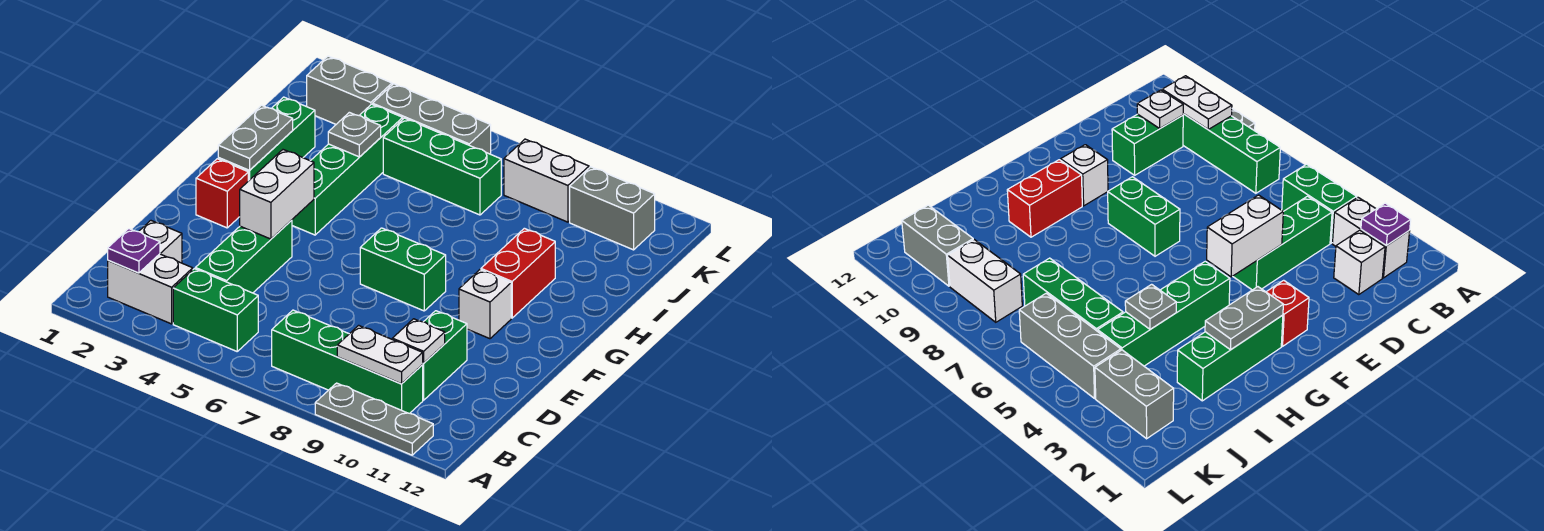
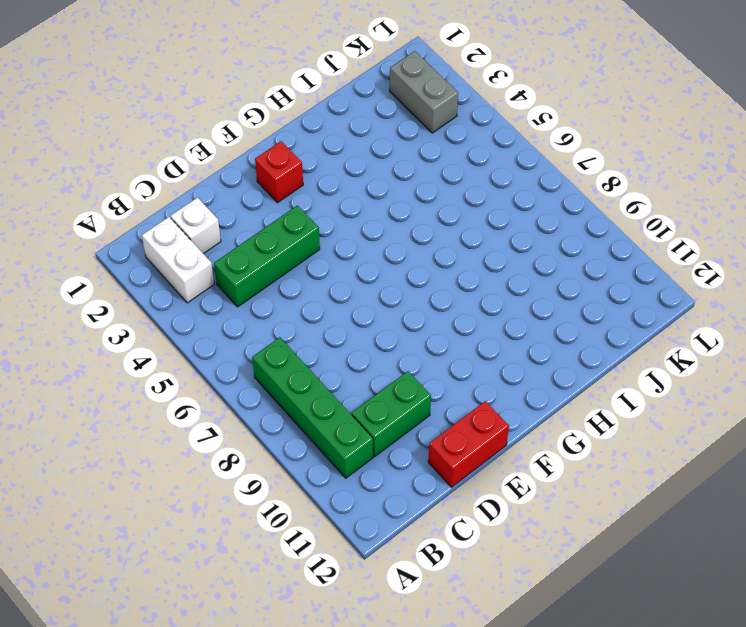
red 1x2 brick [428,401,509,487] -> red 1x2 brick moved to [481,228,555,318]
none -> grey 1x3 plate [315,383,433,455]
none -> green 1x2 brick [173,269,258,351]
none -> green 1x2 brick [360,228,446,311]

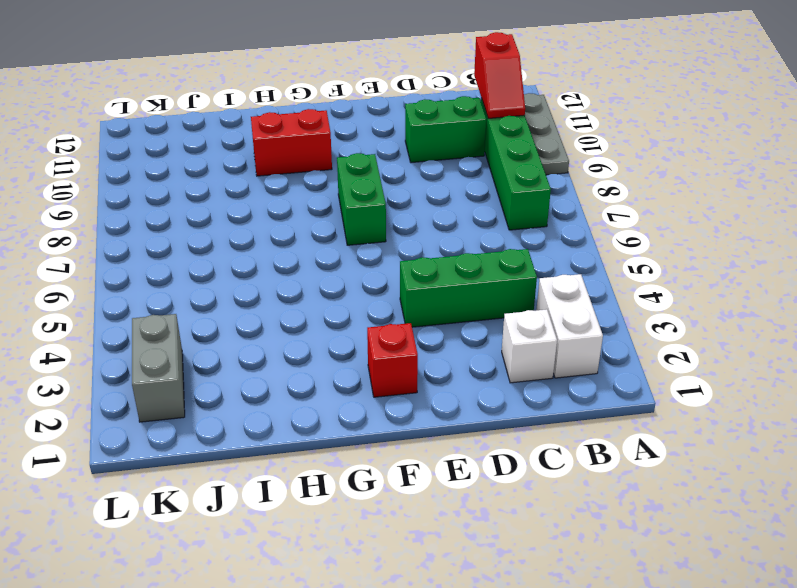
red 1x2 slope [474,32,525,118] -> white 1x2 plate [337,325,423,384]
none -> green 1x2 brick [173,269,258,351]
none -> white 1x1 brick [459,270,511,339]
none -> green 1x3 brick [218,97,315,181]

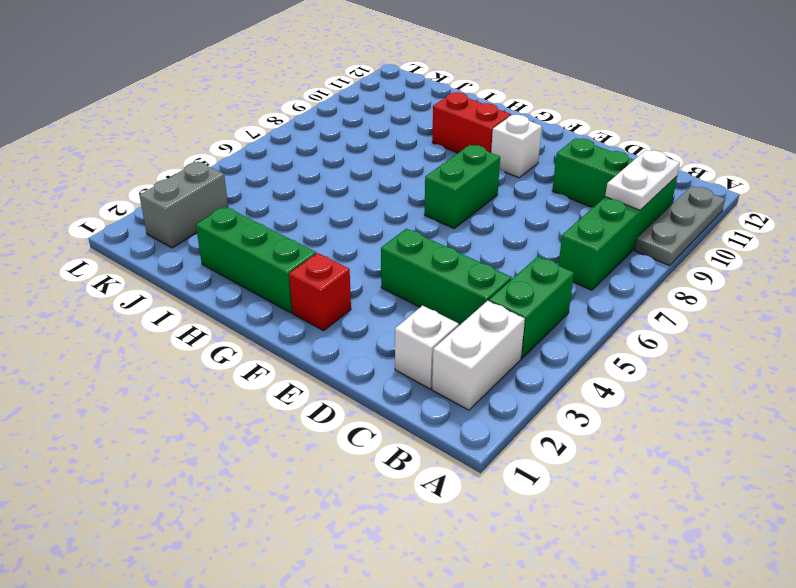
none -> green 1x4 brick [292,104,403,235]
none -> green 1x3 brick [383,118,501,215]
none -> grey 1x3 brick [373,84,491,154]

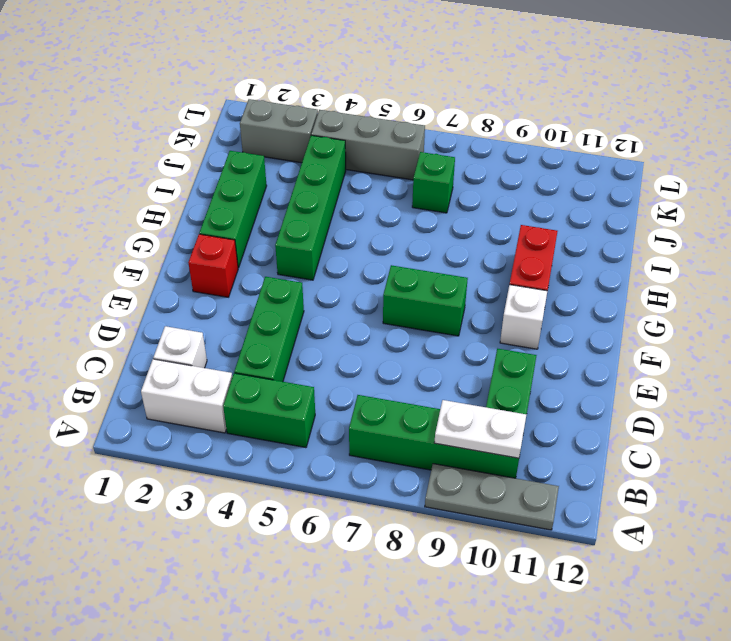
green 1x1 brick [412,152,455,213] -> green 1x3 brick [383,118,501,215]
none -> white 1x2 brick [504,139,589,222]
none -> grey 1x2 brick [570,167,655,250]
none -> purple 1x1 plate [108,229,160,273]

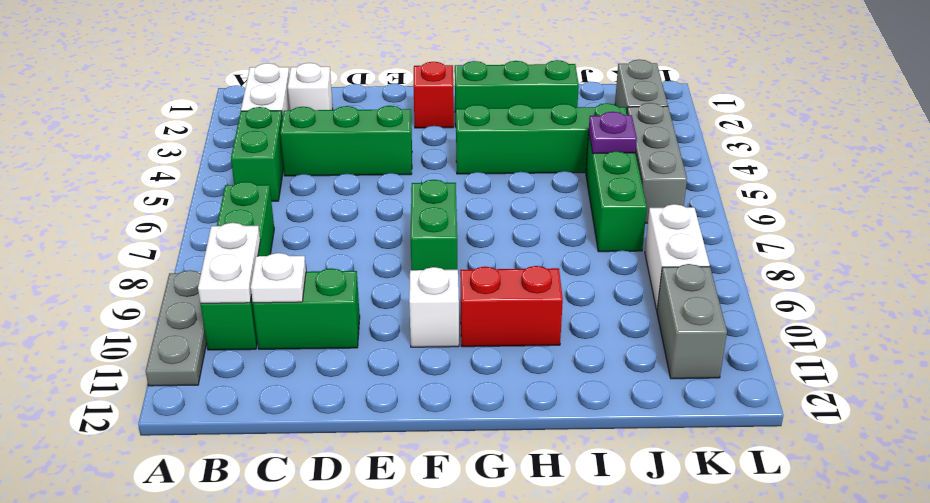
purple 1x1 plate [589,112,637,154] -> purple 1x1 plate moved to [108,229,160,273]
none -> white 1x2 brick [240,150,314,239]
none -> grey 1x2 plate [218,105,293,170]
none -> grey 1x1 plate [328,112,381,157]

